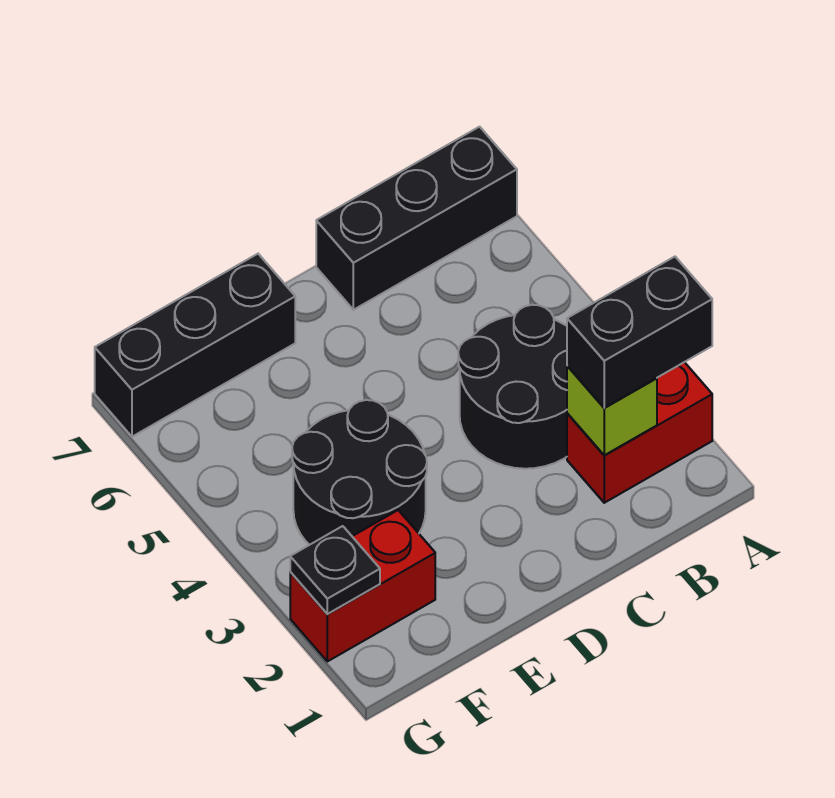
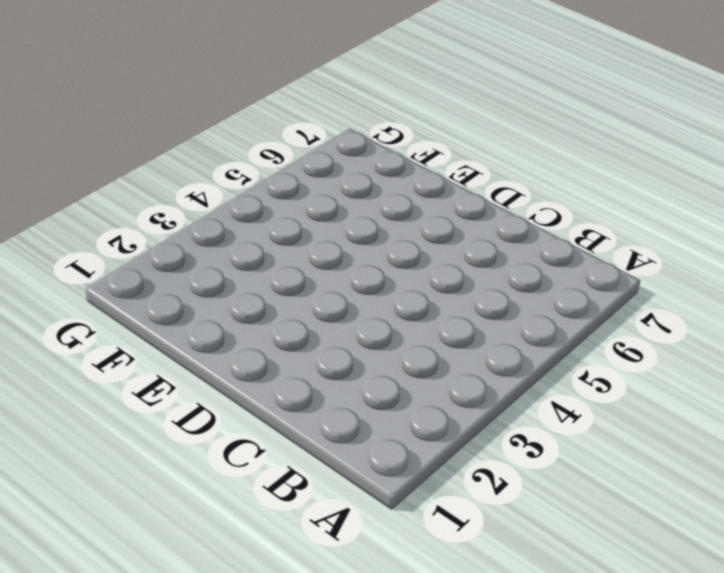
none -> red 1x2 brick [567,362,712,503]
none -> black 1x3 brick [316,127,517,310]

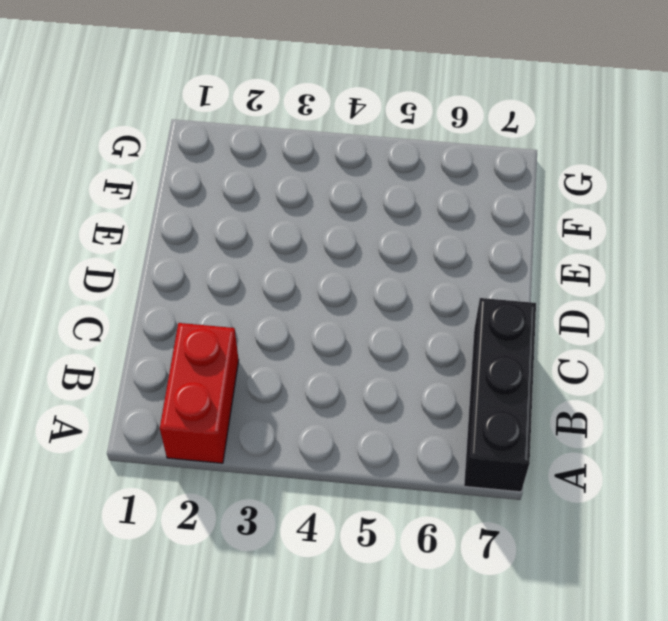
none -> black 2x2 round brick [458,305,567,469]
none -> black 2x2 round brick [292,400,427,545]

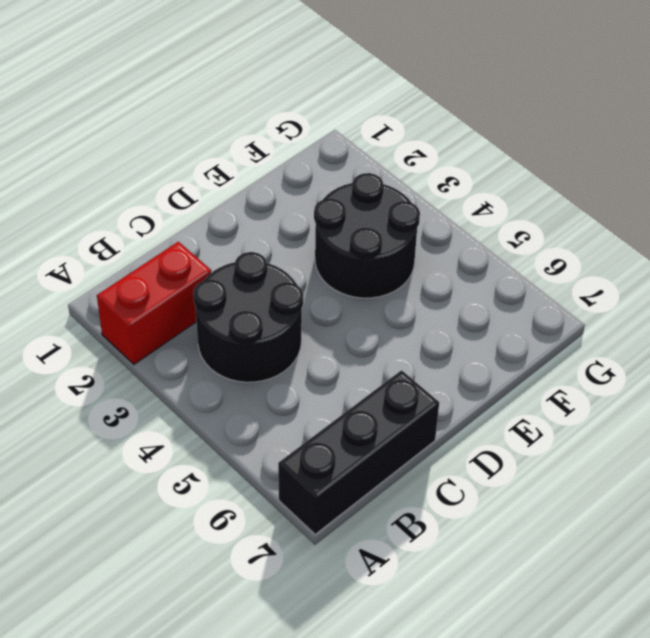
none -> black 1x3 brick [95,254,295,437]
none -> red 1x2 brick [290,510,435,661]

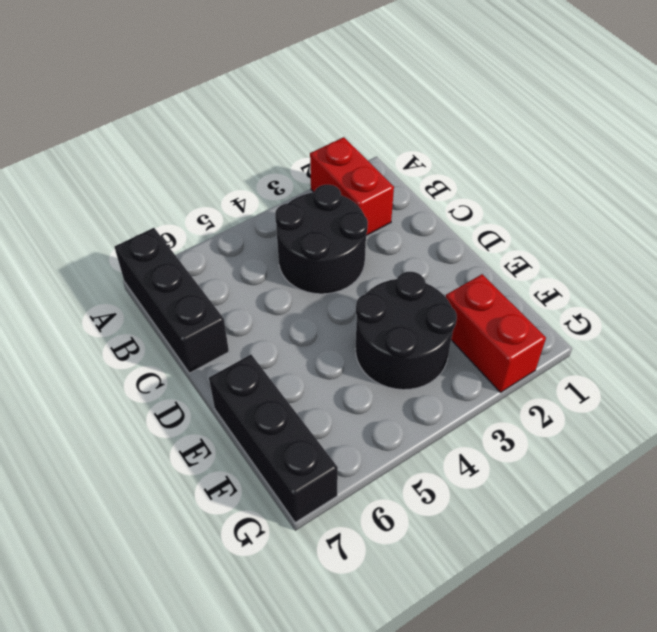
none -> lime 1x1 brick [567,366,657,455]
none -> black 1x1 plate [290,526,380,614]

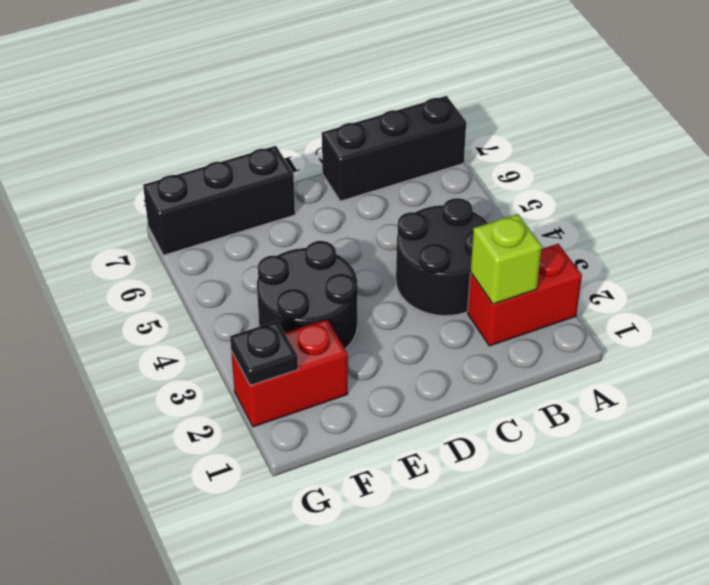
none -> black 1x2 brick [567,257,712,408]

